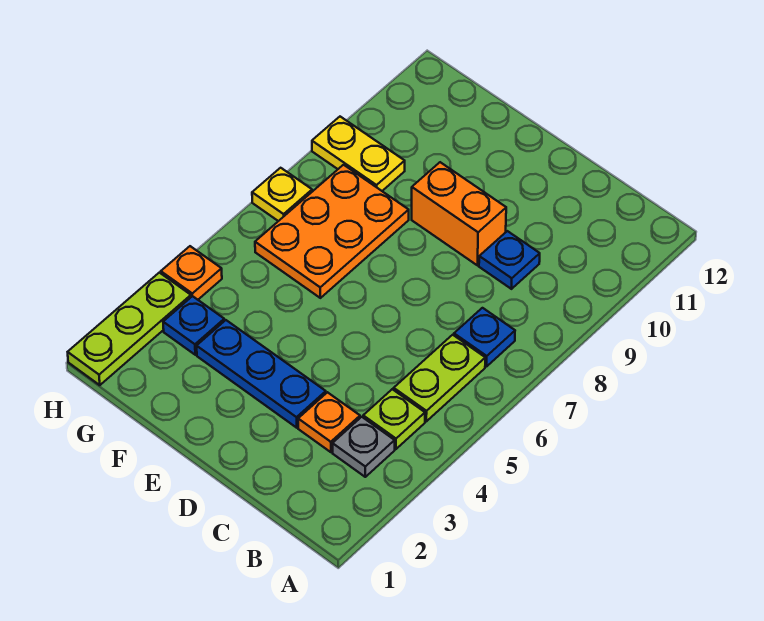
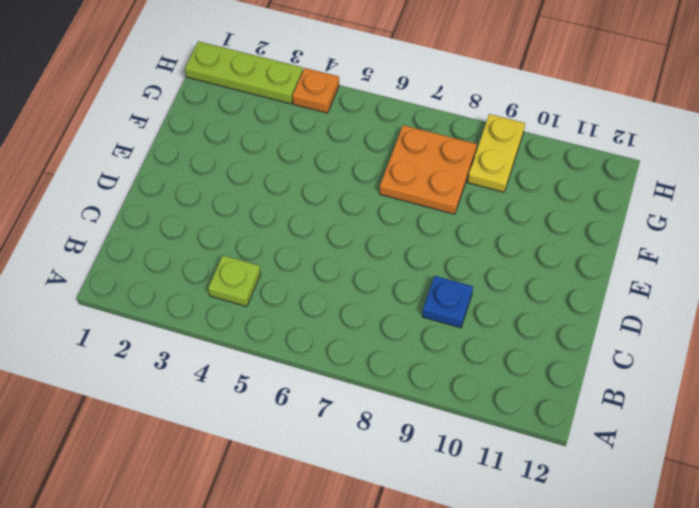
orange 2x2 plate [380,125,477,214] -> orange 2x3 plate [255,165,409,298]
none -> grey 1x1 plate [332,417,395,477]
none -> lime 1x2 plate [394,335,485,421]
none -> blue 1x1 plate [454,308,515,367]

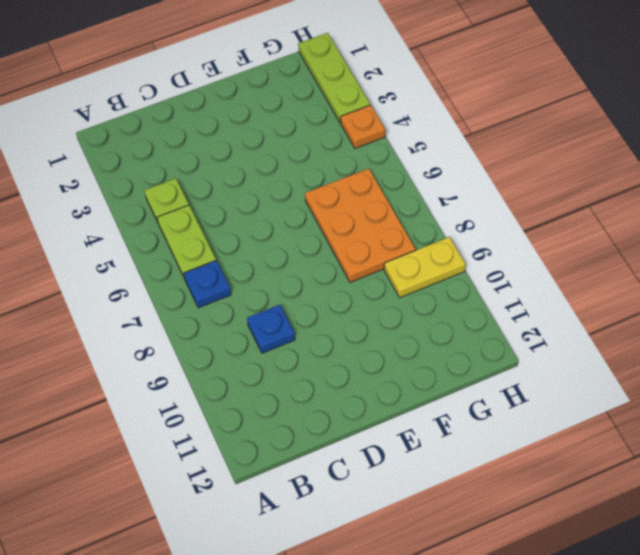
none -> grey 1x1 plate [332,417,395,477]
none -> orange 1x1 plate [298,392,360,452]
none -> blue 1x3 plate [197,320,326,428]

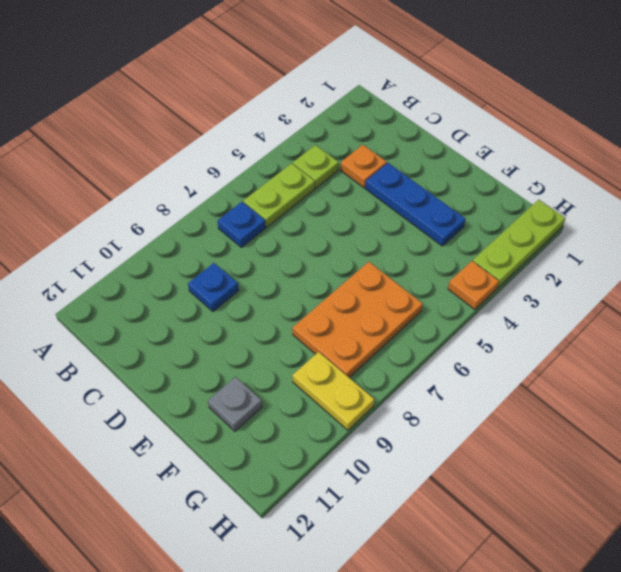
grey 1x1 plate [208,377,262,431] -> grey 1x1 plate moved to [332,417,395,477]
none -> orange 1x2 brick [412,162,506,265]
none -> blue 1x1 plate [163,296,224,355]
none -> yellow 1x1 plate [252,168,312,221]

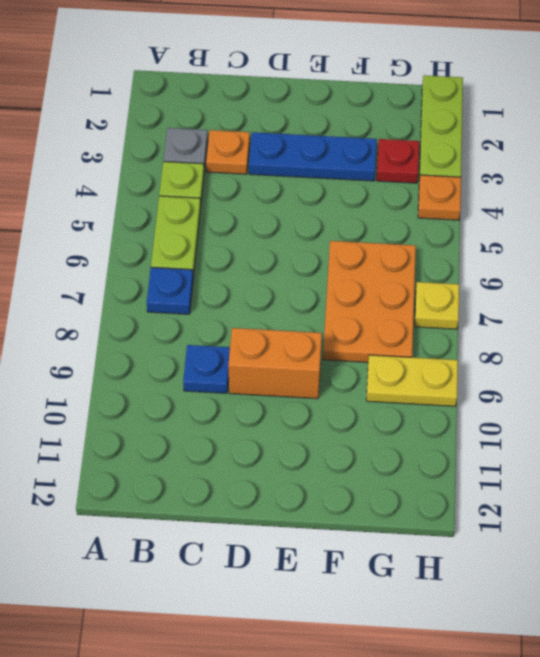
red 1x1 plate [377,139,419,183] -> blue 1x1 plate [163,296,224,355]

